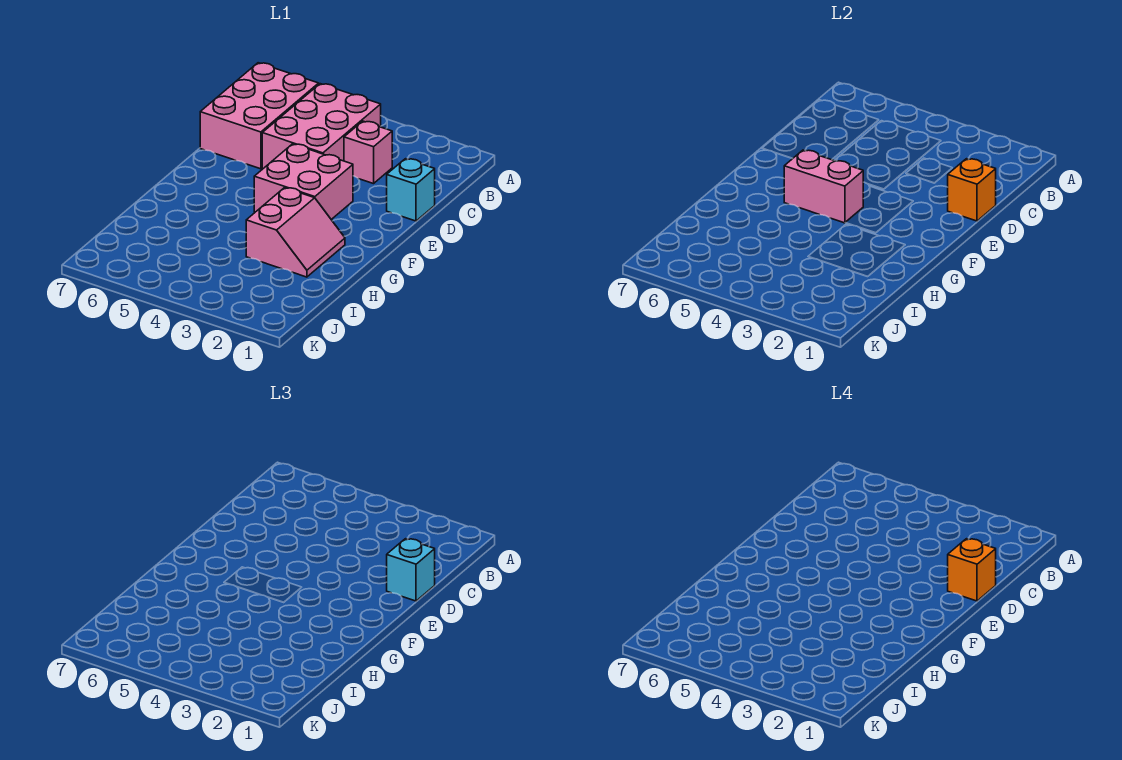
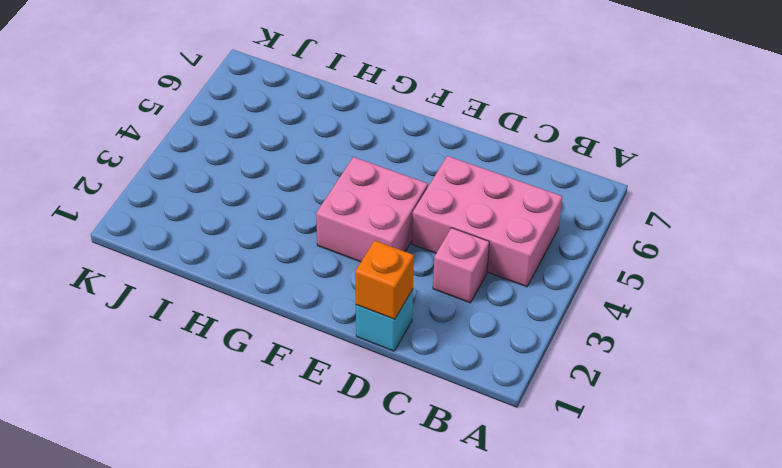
none -> pink 2x3 brick [200,63,319,169]
none -> pink 2x2 slope [246,188,345,277]

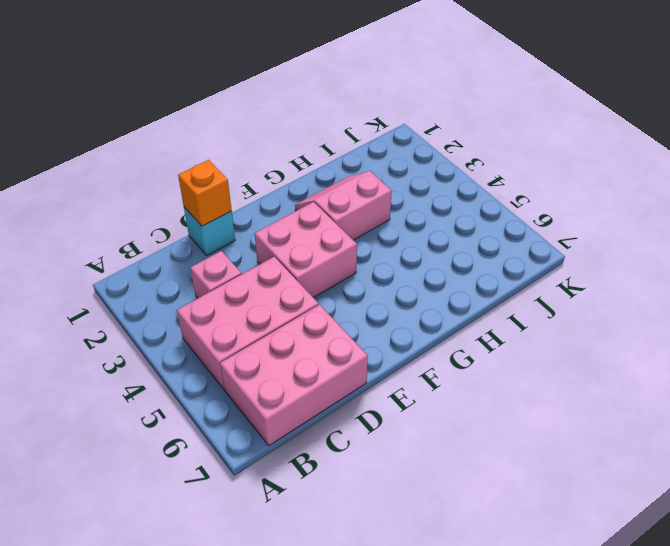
none -> pink 1x2 brick [784,150,863,223]
none -> cyan 1x1 brick [387,539,435,601]

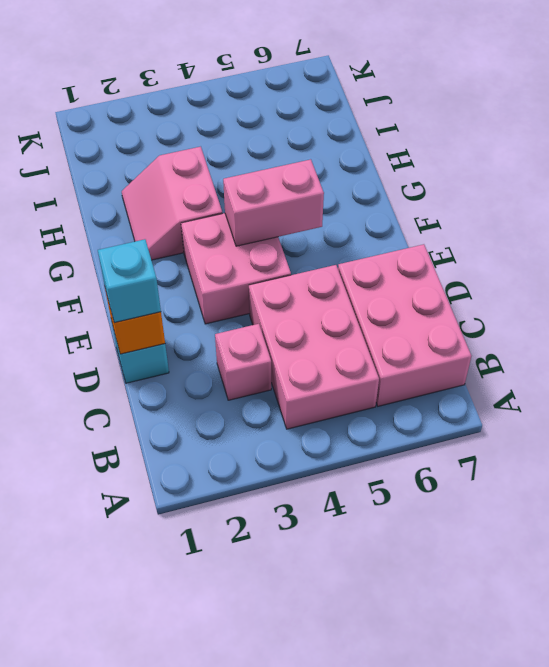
none -> orange 1x1 brick [948,539,996,601]

